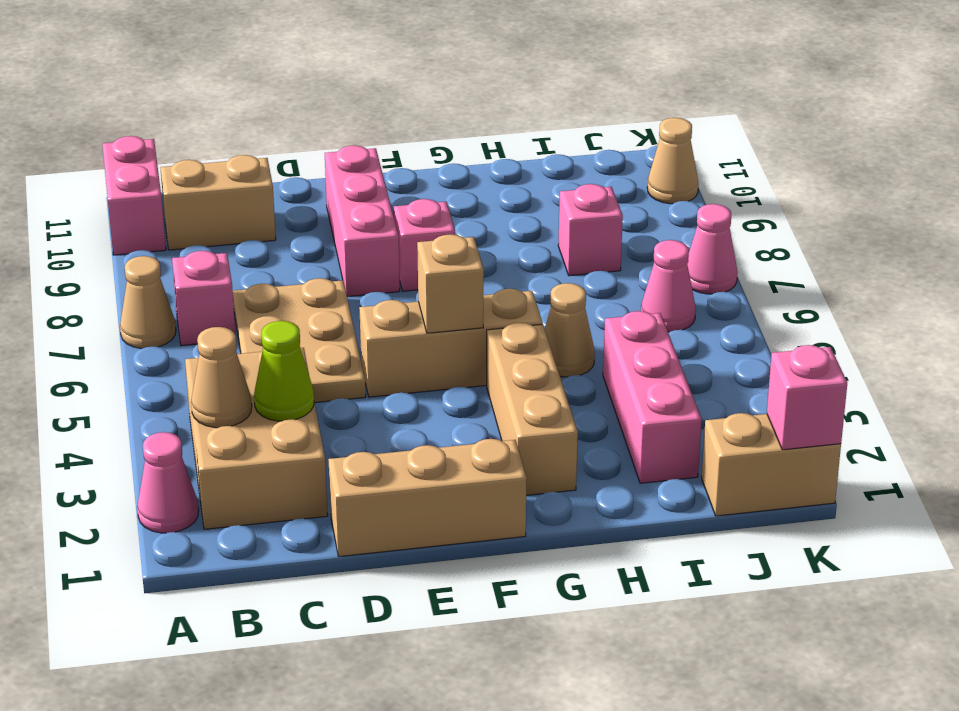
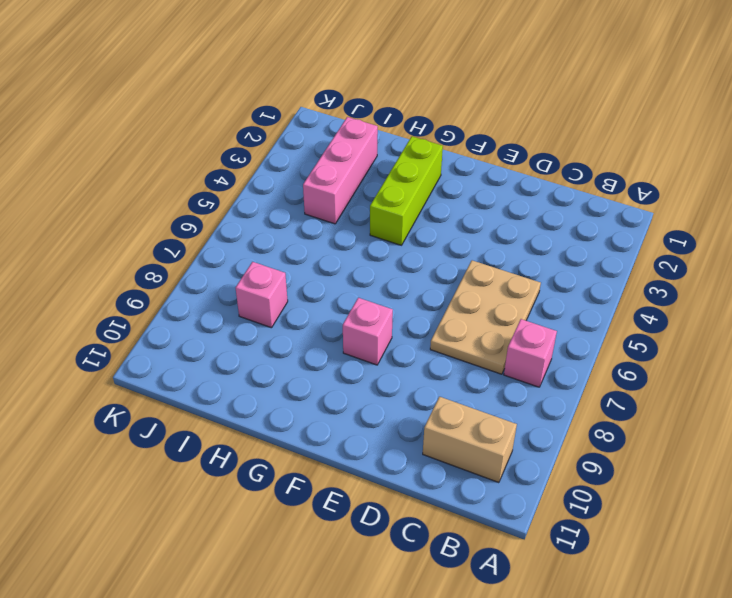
lime 1x3 brick [370,136,443,245] -> tan 1x3 brick [487,323,578,495]
none -> pink 1x1 cone [137,432,199,533]
none -> tan 1x1 cone [120,256,176,349]
none -> pink 1x2 brick [102,136,166,255]

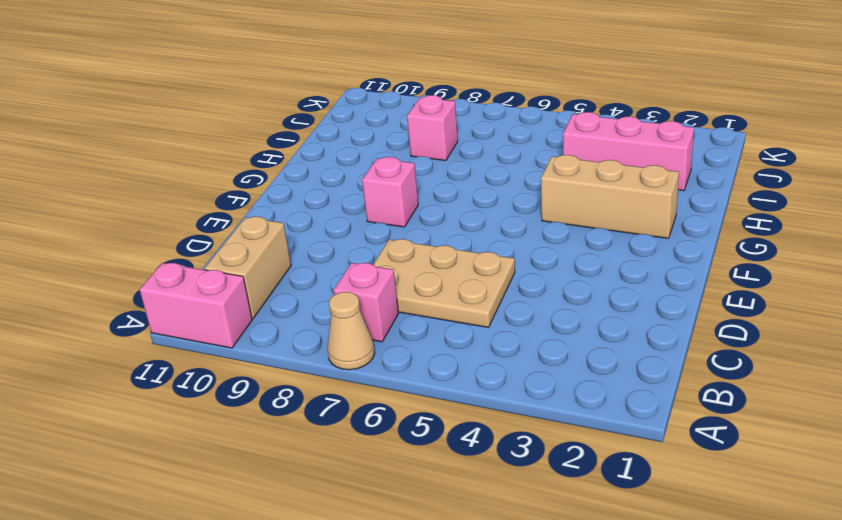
none -> pink 1x1 cone [137,432,199,533]
none -> tan 2x3 brick [185,348,328,529]
none -> tan 1x3 brick [328,439,527,557]

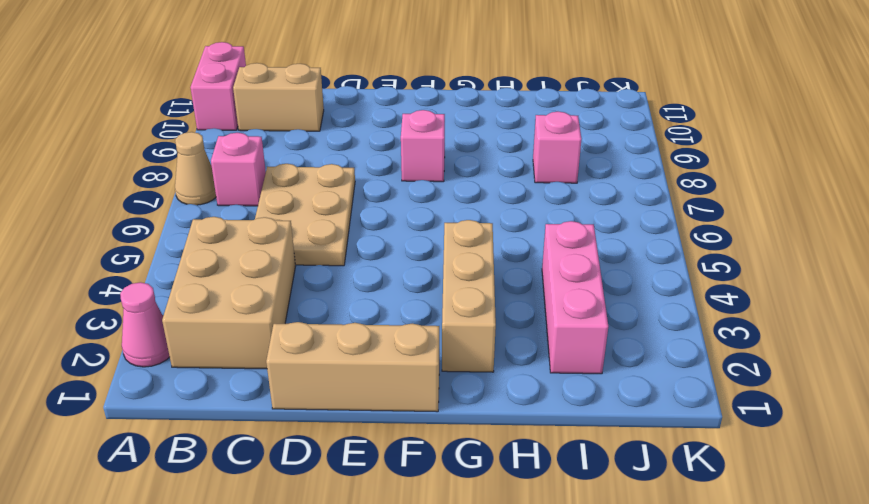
none -> tan 1x3 brick [359,289,543,397]
none -> pink 1x3 brick [325,146,400,297]
none -> tan 1x1 cone [545,283,595,377]

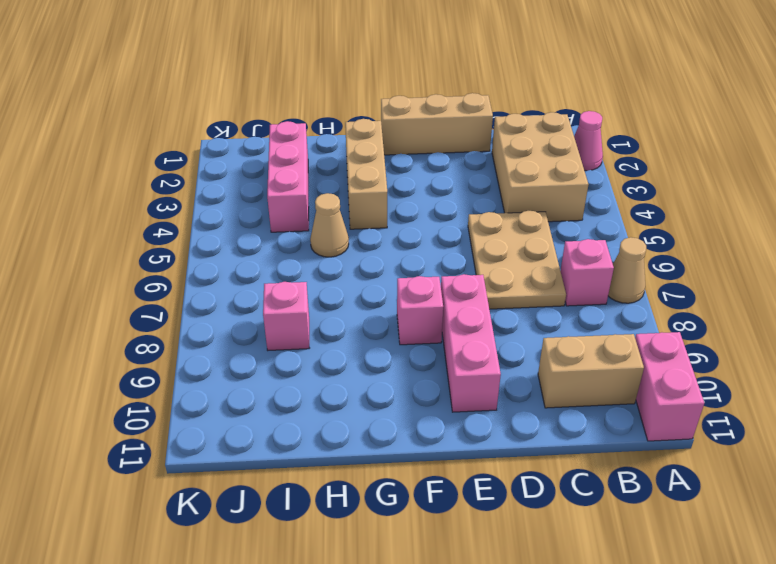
none -> tan 1x3 brick [359,289,543,397]
none -> tan 1x2 brick [702,413,841,516]
none -> pink 1x1 cone [641,240,696,332]

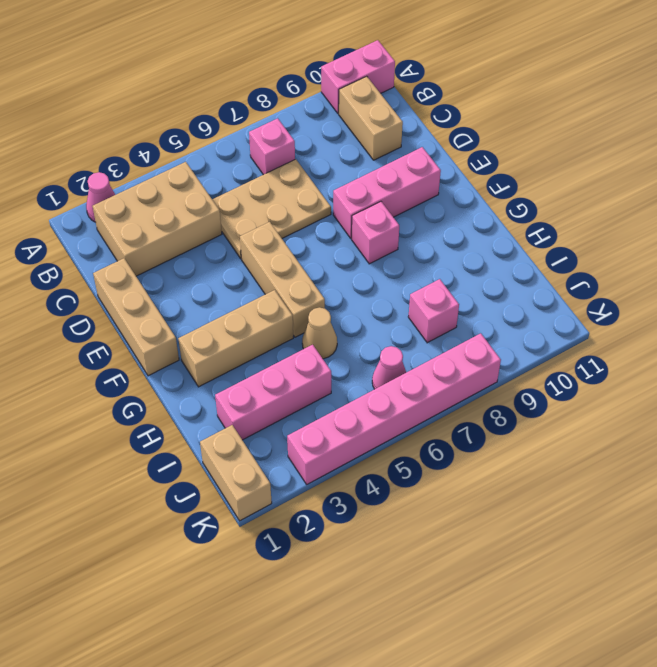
pink 1x6 brick [287,333,501,484] -> pink 1x1 cone [687,204,738,294]
none -> tan 1x1 cone [120,256,176,349]
none -> tan 1x1 cone [647,118,699,204]
none -> tan 1x1 cone [191,327,252,428]

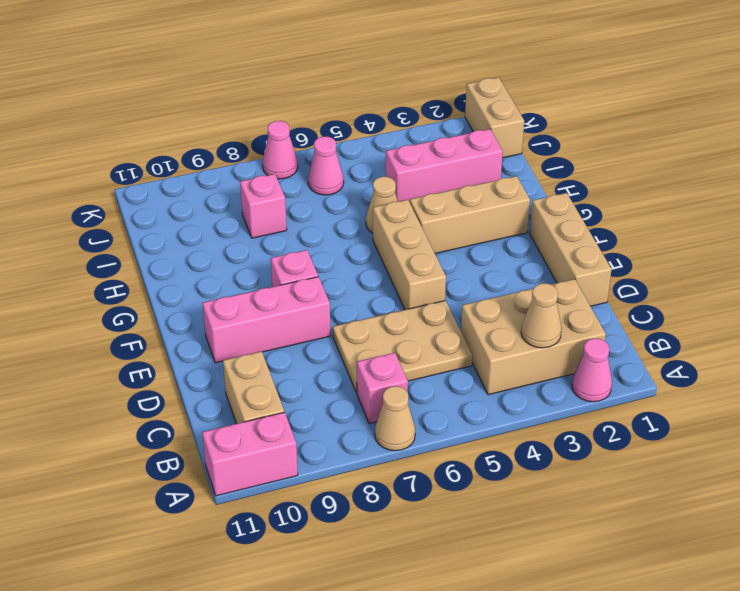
none -> tan 1x1 cone [647,118,699,204]
none -> lime 1x1 cone [254,321,314,421]
none -> tan 1x1 brick [417,234,484,333]

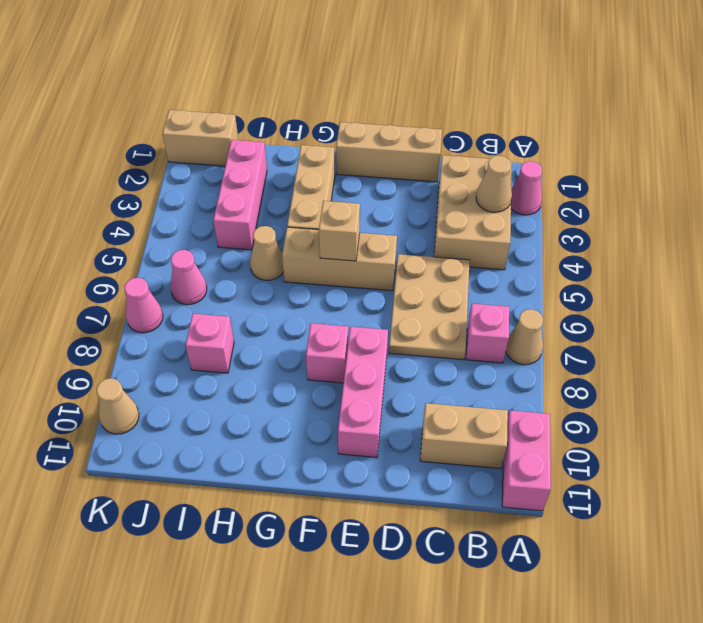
none -> lime 1x1 cone [254,321,314,421]
none -> pink 1x1 brick [767,345,847,450]

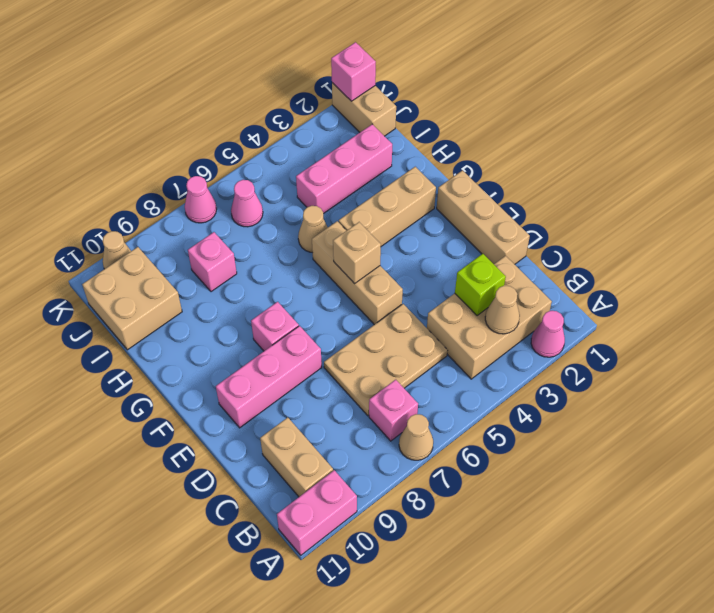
lime 1x1 brick [455,254,506,316] -> lime 1x1 cone [254,321,314,421]
tan 2x2 brick [82,247,182,350] -> none

